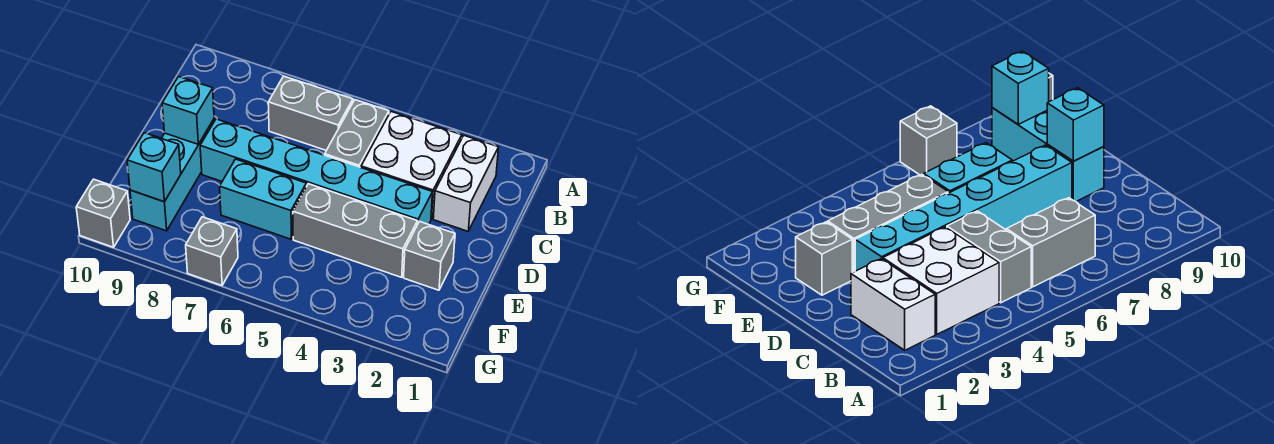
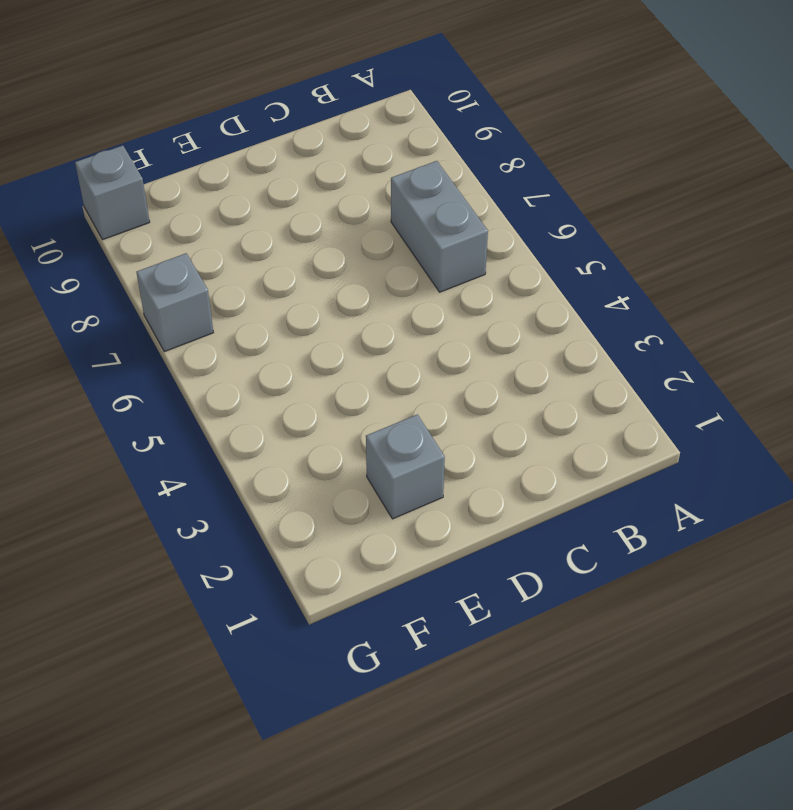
none -> white 1x2 brick [433,136,499,231]
none -> white 2x2 brick [361,112,462,219]
none -> grey 1x2 brick [325,100,389,167]

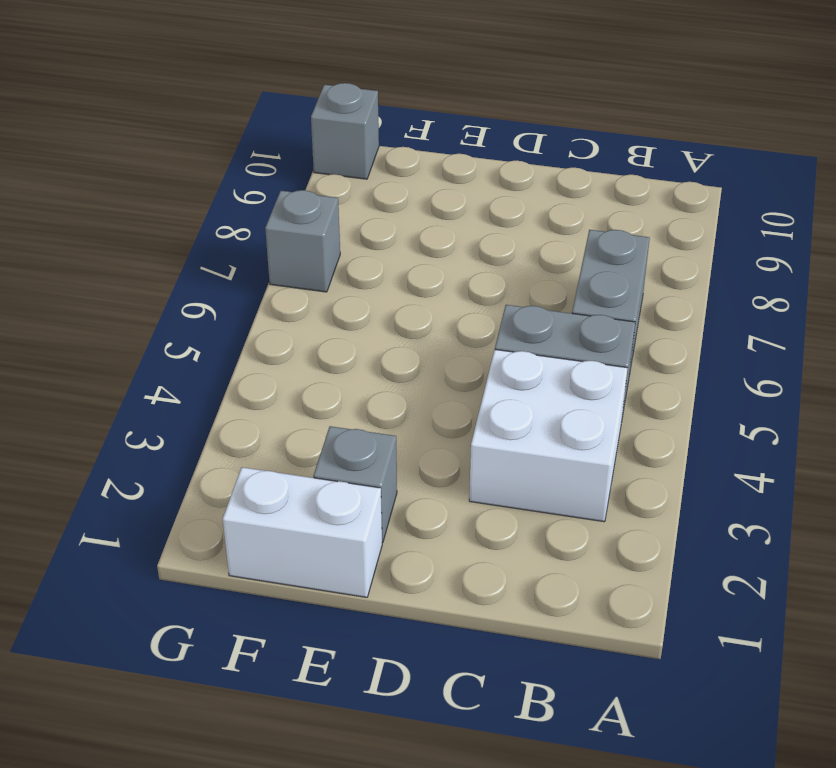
white 1x2 brick [223,467,382,597] -> white 1x2 brick moved to [433,136,499,231]
none -> cyan 1x6 brick [200,119,433,225]
none -> cyan 1x3 brick [130,119,214,231]
none -> grey 1x3 brick [293,184,418,277]

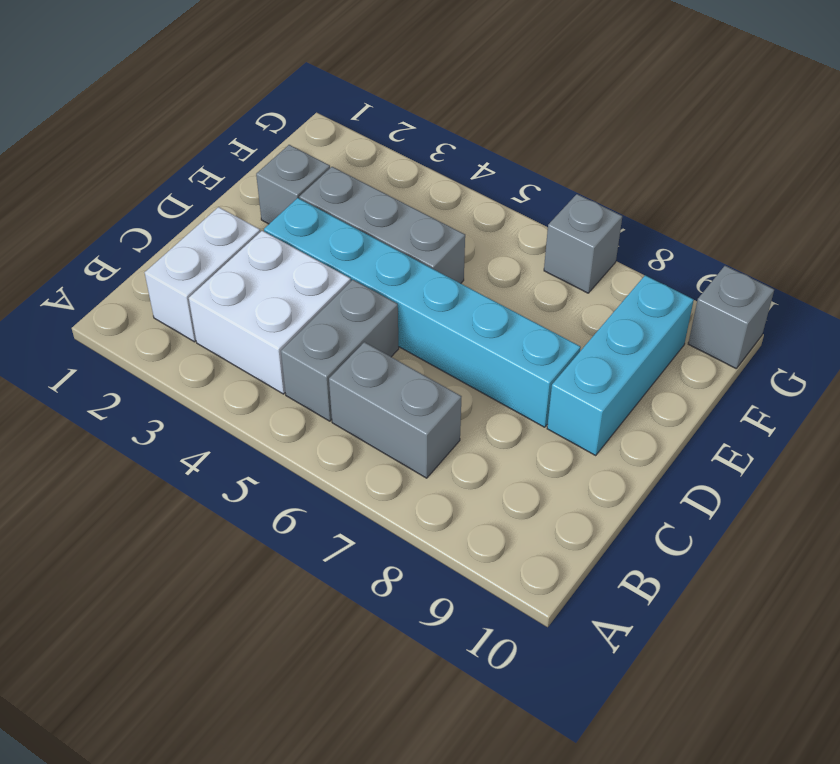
none -> cyan 1x2 brick [220,159,306,239]
none -> cyan 1x1 brick [162,77,214,144]
none -> cyan 1x1 brick [127,133,181,202]

